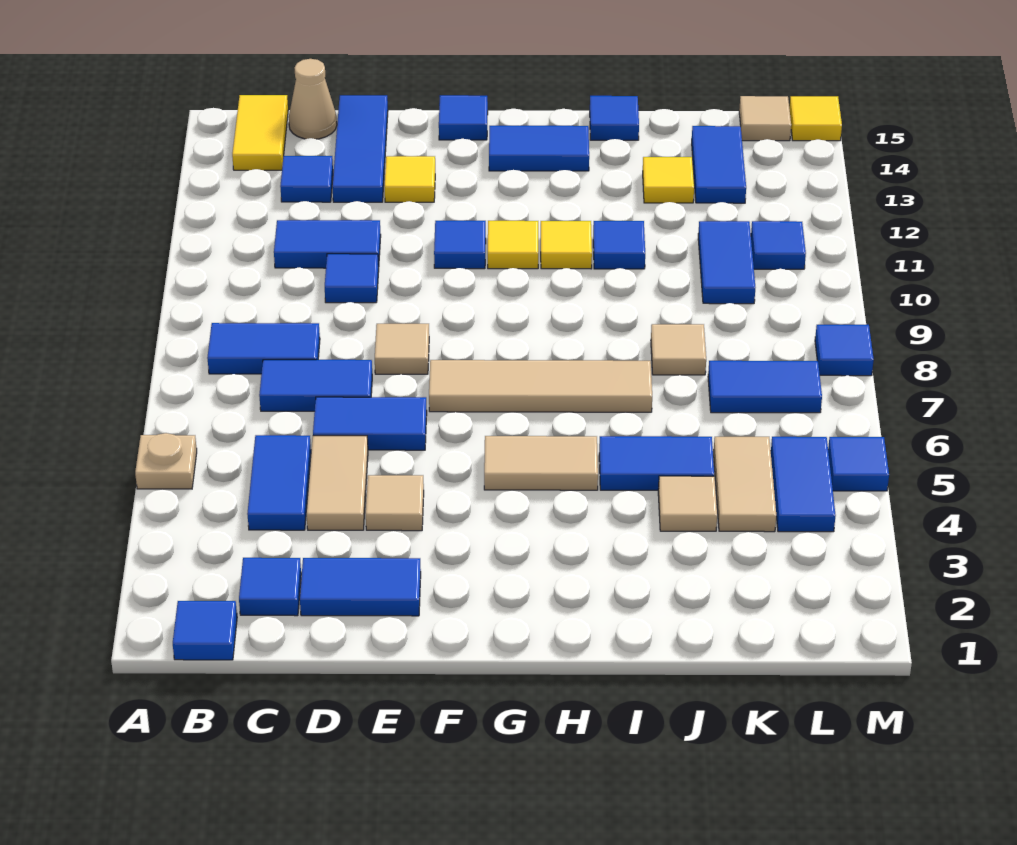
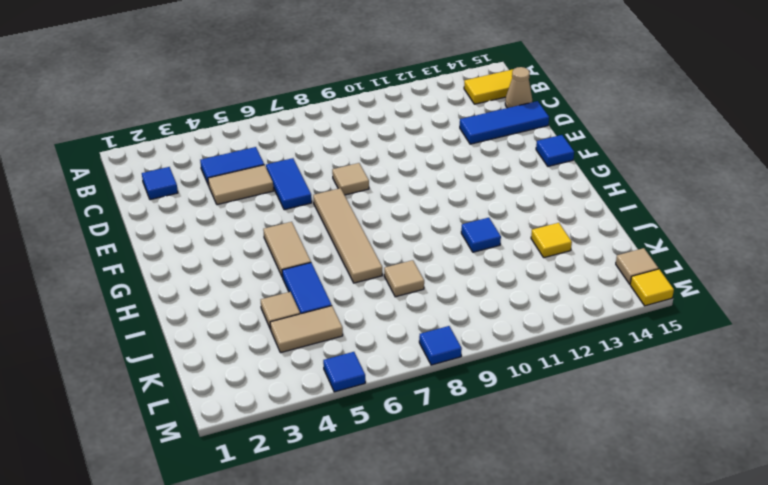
none -> tan 1x1 plate [135,433,197,489]
none -> blue 1x1 tile [173,601,237,660]
none -> blue 1x2 tile [207,323,320,374]
none -> blue 1x2 tile [259,360,372,411]

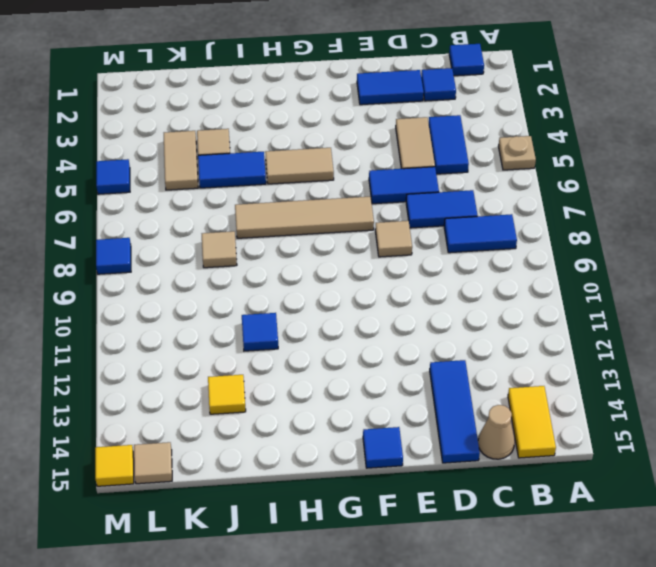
none -> blue 1x2 tile [274,220,381,268]
none -> blue 1x1 tile [280,156,333,202]
none -> blue 1x1 tile [325,254,379,303]
none -> tan 1x1 tile [366,475,424,531]

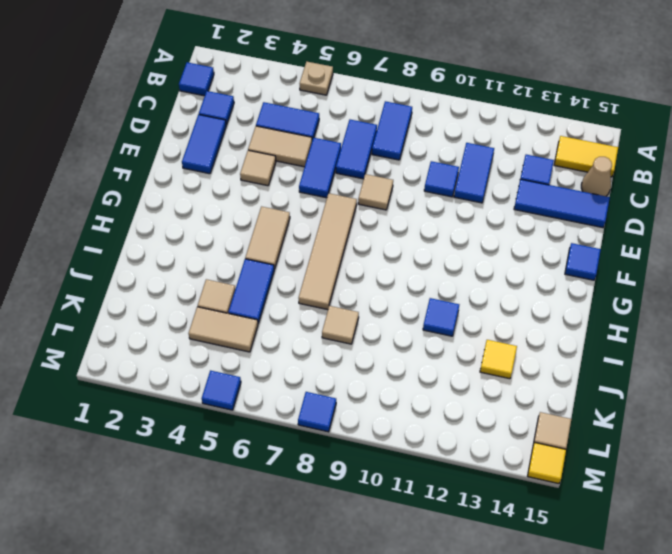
none -> yellow 1x1 tile [384,156,435,202]
none -> blue 1x1 tile [434,221,486,269]
none -> yellow 1x1 tile [488,221,538,269]
none -> blue 1x2 tile [489,126,589,171]

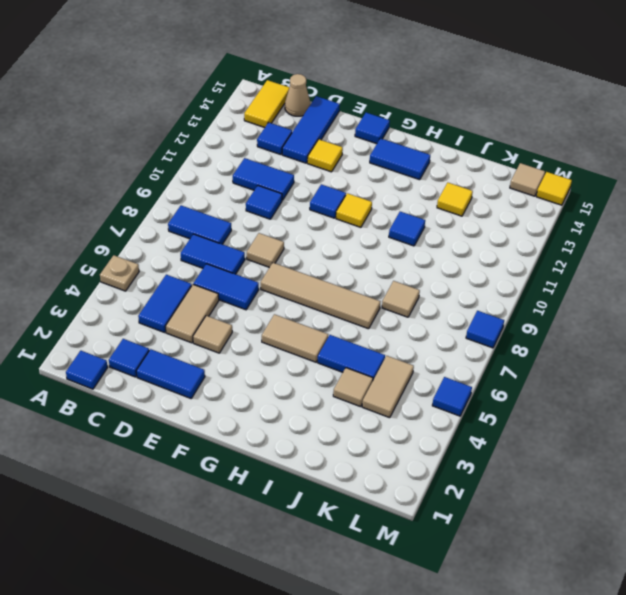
none -> yellow 1x1 tile [541,221,592,269]
none -> blue 1x1 tile [590,96,639,140]
none -> blue 1x2 tile [708,361,822,413]
none -> blue 1x2 tile [698,221,755,304]

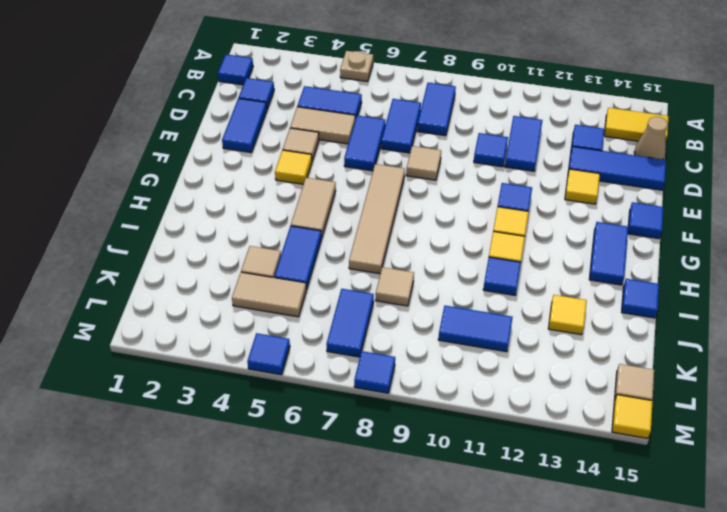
yellow 1x1 tile [275,150,312,184] -> none
none -> blue 1x2 tile [692,126,746,203]
none -> blue 1x2 tile [771,437,836,532]
none -> blue 1x1 tile [751,221,806,269]

